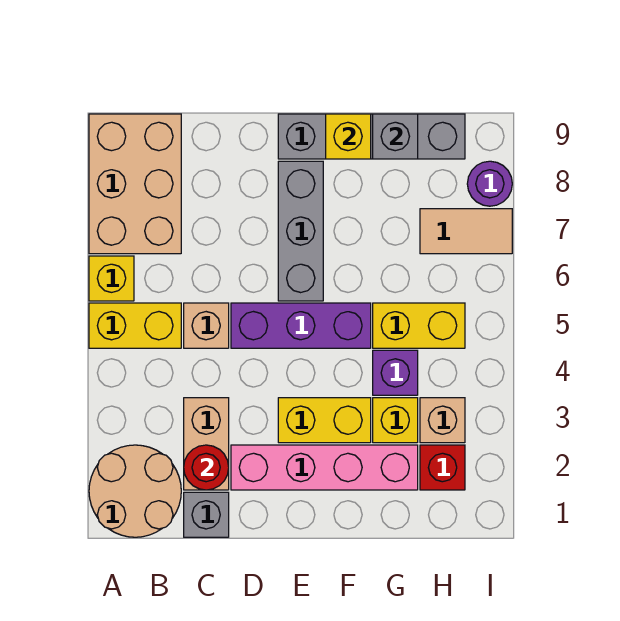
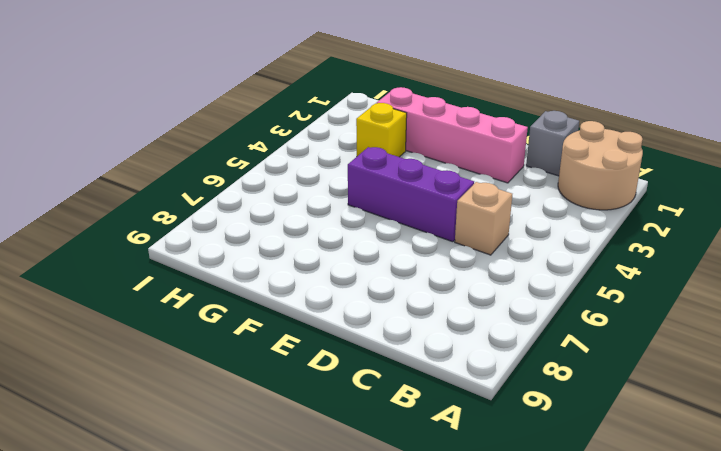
none -> yellow 1x2 brick [89,303,181,348]
none -> yellow 1x1 brick [89,256,134,301]
none -> tan 2x3 brick [89,114,181,254]

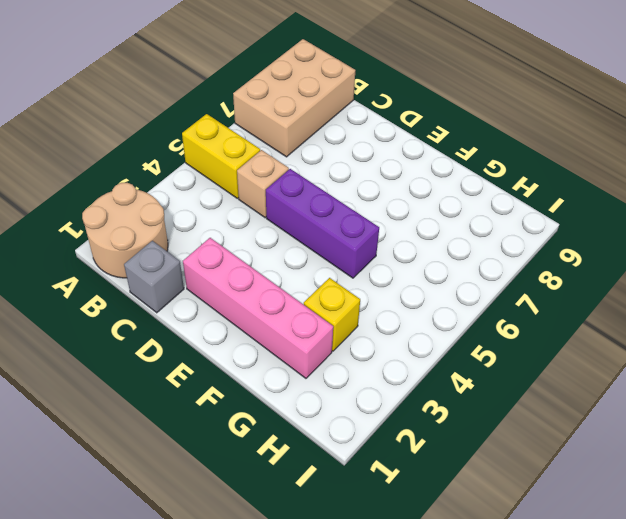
none -> yellow 1x1 brick [89,256,134,301]
none -> tan 1x2 brick [184,398,229,490]
none -> yellow 1x2 brick [278,398,371,443]

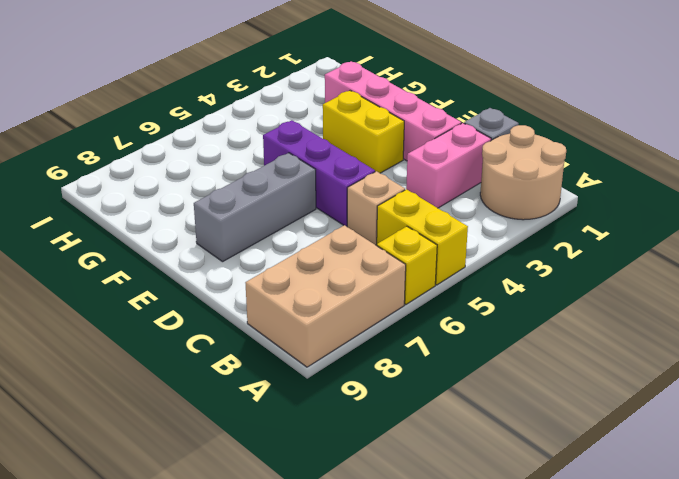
pink 1x2 brick [406,123,491,208] -> tan 1x2 brick [184,398,229,490]
none -> grey 1x4 brick [278,114,465,159]
none -> yellow 1x1 brick [373,398,418,443]
none -> purple 1x1 brick [373,350,418,395]

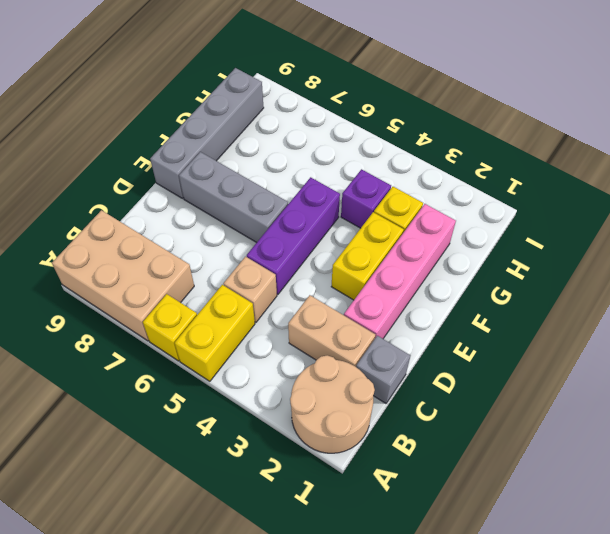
none -> yellow 1x2 brick [373,303,465,348]
none -> red 1x1 brick [420,445,465,490]
none -> tan 1x1 brick [420,398,465,443]

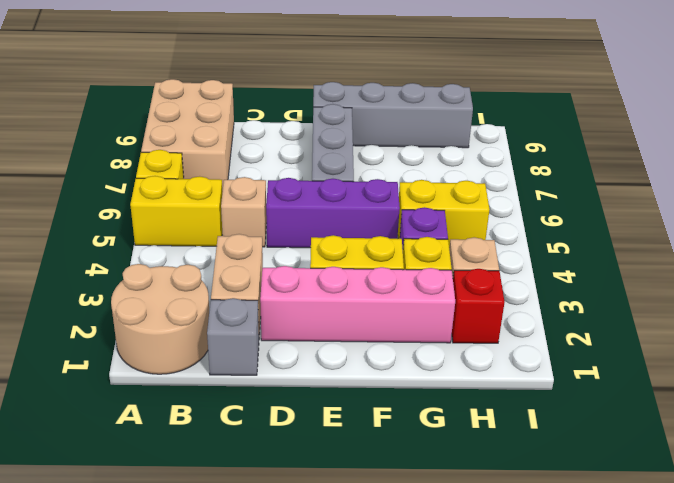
none -> tan 1x2 tile [420,209,512,254]
none -> purple 1x1 round brick [467,161,512,206]
none -> red 1x1 round brick [184,445,229,490]

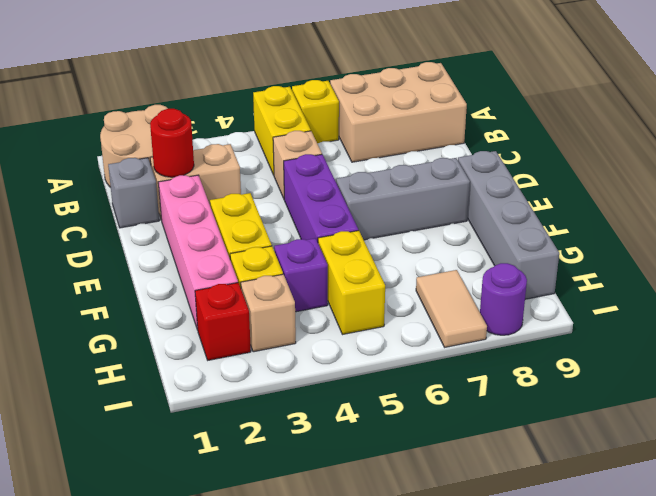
none -> yellow 1x1 brick [326,114,371,159]
none -> grey 1x1 brick [373,114,418,159]

